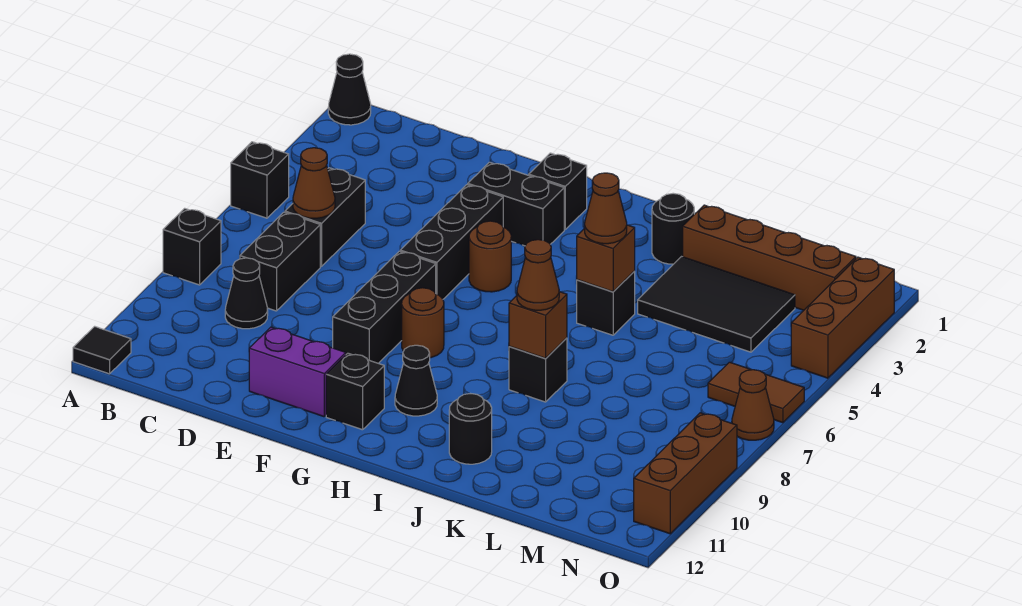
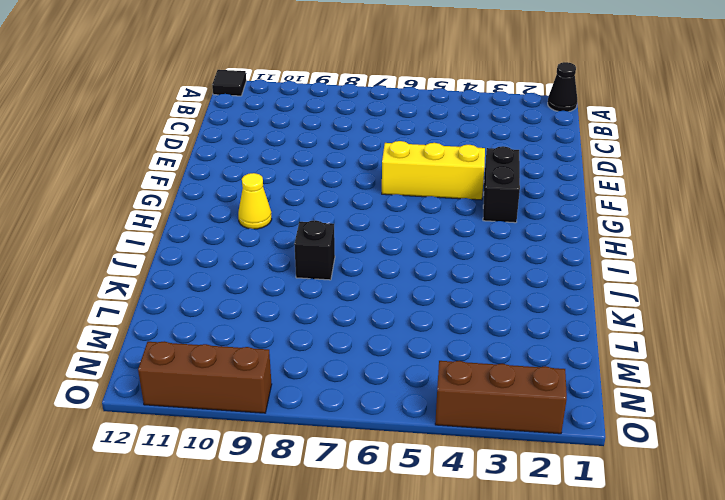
yellow 1x3 brick [382,141,485,200] -> black 1x3 brick [400,185,503,299]
yellow 1x1 cone [238,173,272,229] -> black 1x1 cone [395,345,437,416]
none -> black 1x1 brick [231,142,289,218]
none -> black 1x1 brick [163,208,221,285]
none -> black 1x2 brick [285,168,365,267]
none -> black 1x2 brick [240,212,320,311]

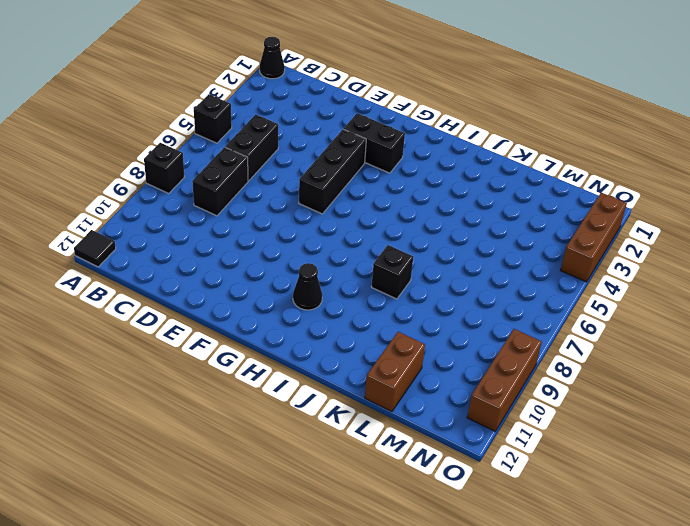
brown 1x2 brick [365,332,425,412] -> none
none -> black 1x1 cone [225,258,268,329]
none -> purple 1x2 brick [249,327,346,417]
none -> black 1x3 brick [333,251,436,363]
none -> black 1x1 brick [529,153,587,229]

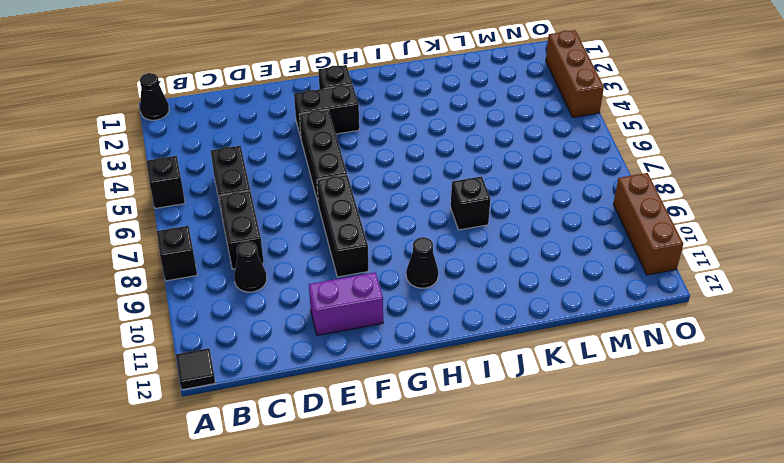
none -> brown 1x1 round brick [469,221,511,292]
none -> brown 1x1 round brick [402,288,444,358]
none -> black 1x1 brick [326,353,384,430]
none -> black 1x1 round brick [652,193,694,264]

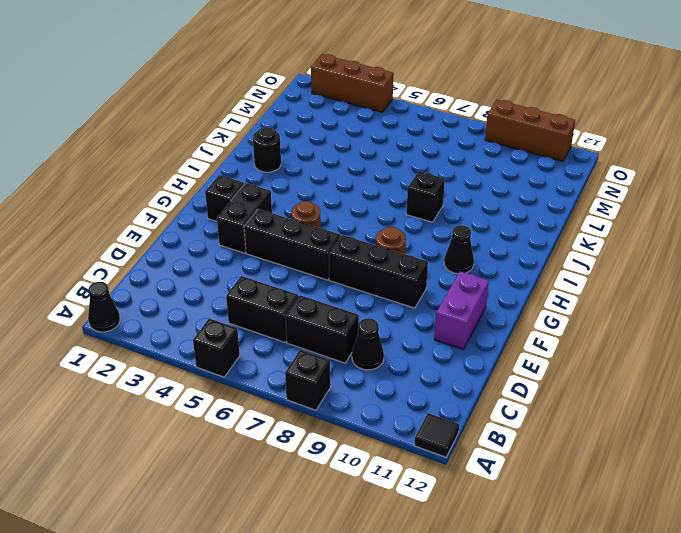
none -> black 1x1 brick [326,353,384,430]
none -> black 1x1 brick [577,271,635,335]
none -> black 1x1 round brick [449,394,492,464]
none -> brown 1x4 brick [683,205,856,310]

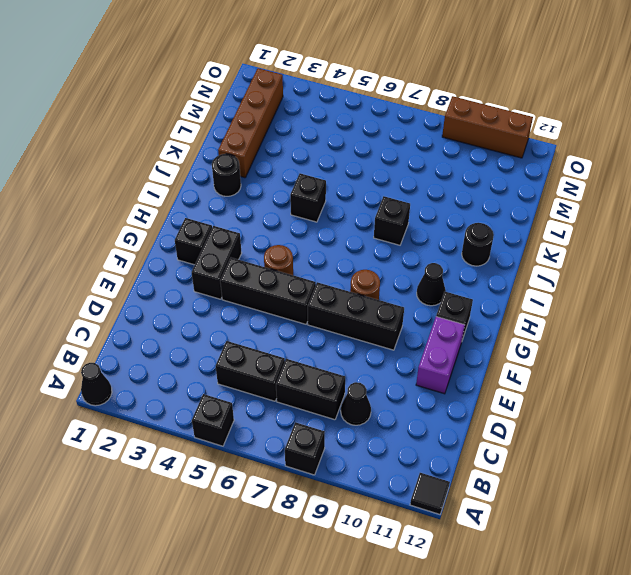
none -> black 2x3 tile [638,257,795,352]
none -> brown 1x2 tile [708,362,804,423]
none -> brown 1x3 brick [791,257,894,378]
none -> brown 1x1 cone [732,370,774,440]

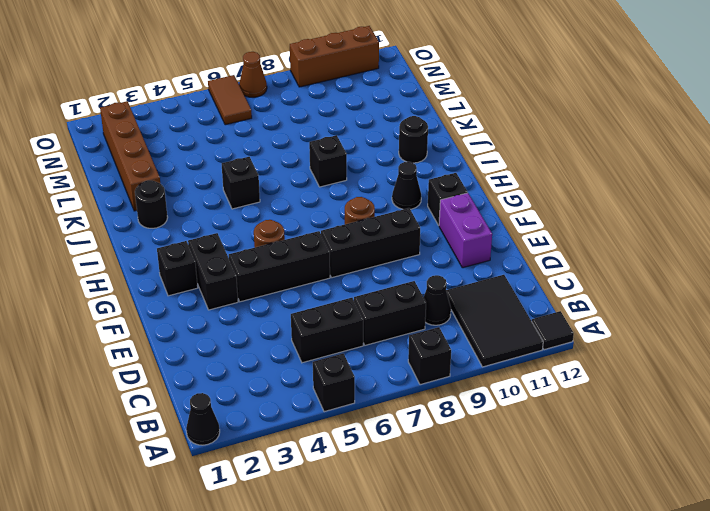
black 2x3 tile [446,275,543,367] -> black 2x3 tile moved to [638,257,795,352]
none -> brown 1x3 brick [791,257,894,378]
none -> brown 1x1 cone [293,148,335,218]
none -> brown 1x1 brick [576,225,635,292]
none -> brown 1x1 brick [509,292,567,358]

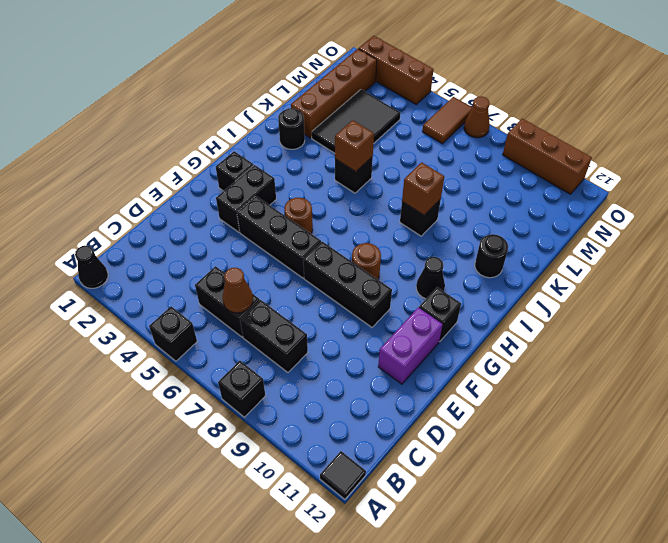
none -> black 1x1 cone [225,258,268,329]
none -> brown 1x1 cone [585,173,627,244]
none -> brown 1x1 cone [517,240,559,310]

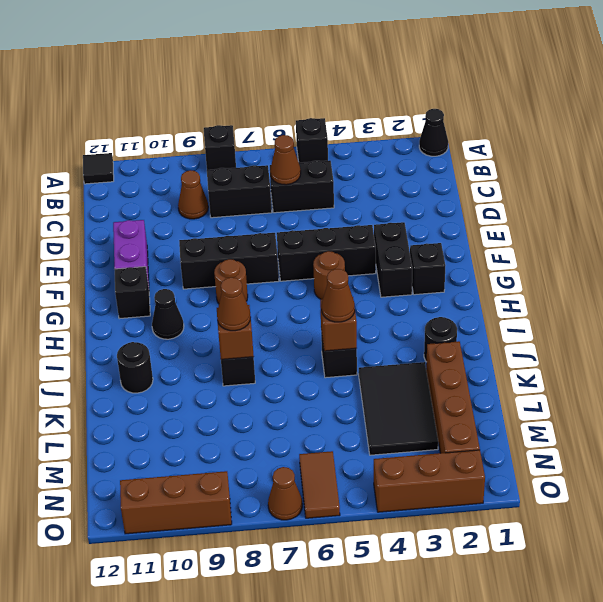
brown 1x1 cone [178,170,208,219] -> black 1x1 cone [225,258,268,329]

